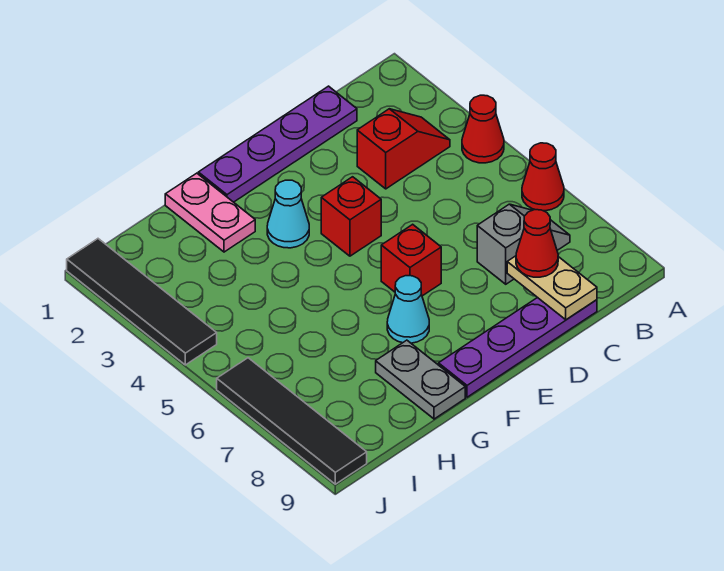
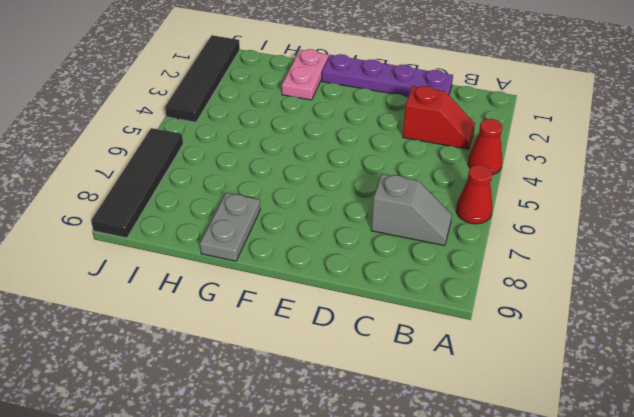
none -> purple 1x4 plate [438,297,597,397]
none -> red 1x1 brick [321,177,381,256]
none -> red 1x1 brick [381,224,441,296]

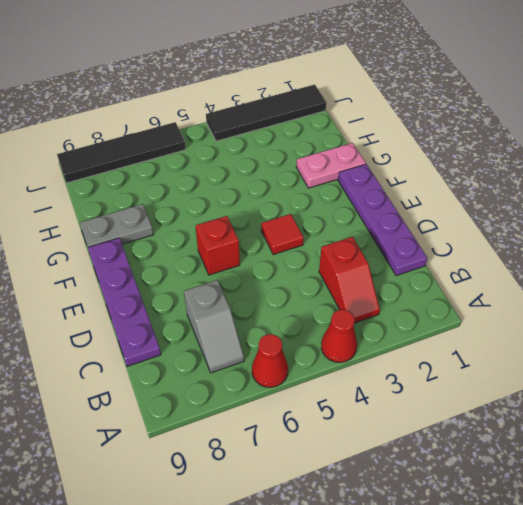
red 1x1 tile [261,214,304,255] -> red 1x1 brick [321,177,381,256]
none -> cyan 1x1 cone [267,180,309,248]
none -> cyan 1x1 cone [387,276,429,343]
none -> tan 1x2 plate [507,256,597,320]

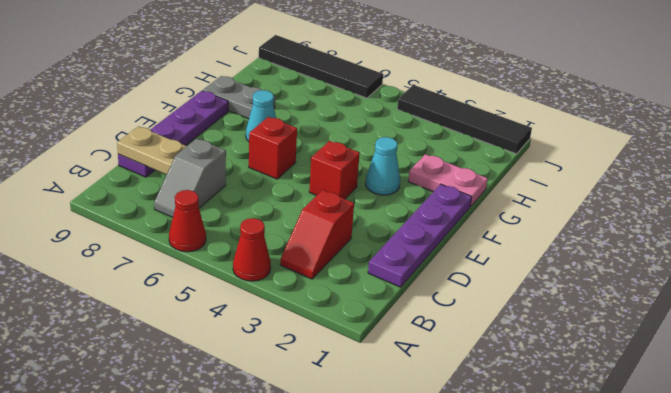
none -> red 1x1 cone [516,210,558,277]

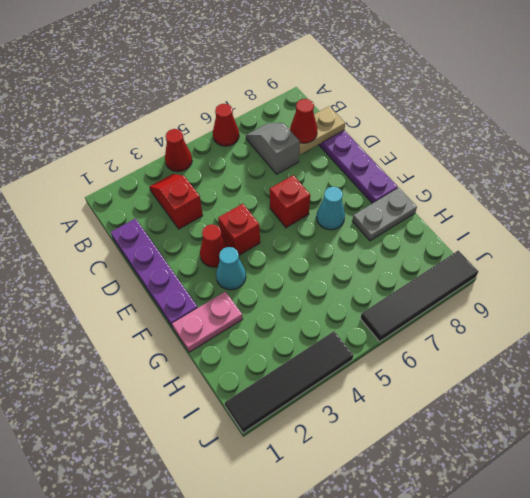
red 1x1 cone [200,224,228,267] -> none

